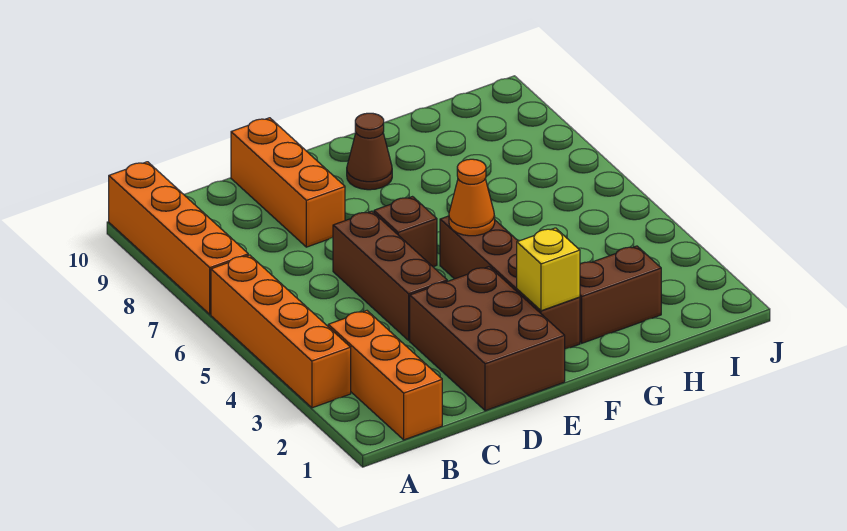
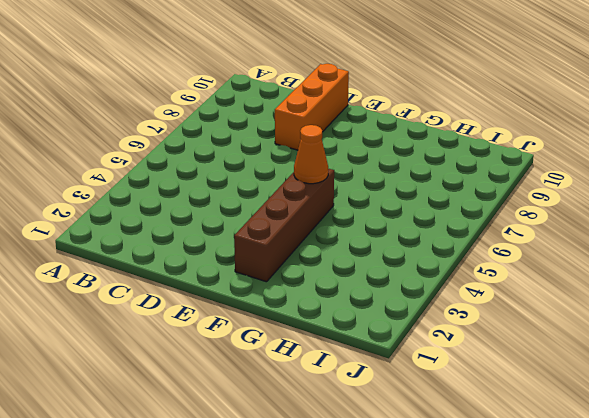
none -> orange 1x4 brick [211,255,351,408]
none -> orange 1x4 brick [109,162,248,314]
none -> orange 1x3 brick [328,311,442,440]

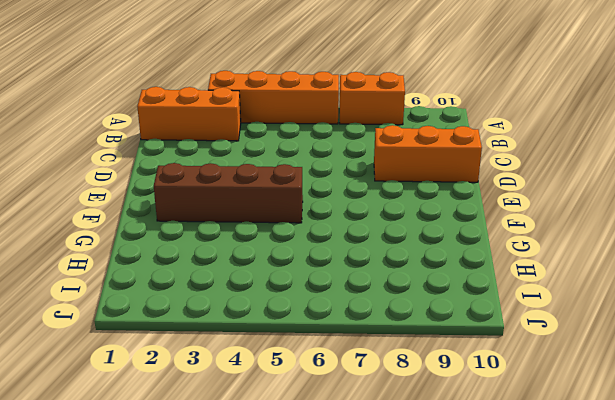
orange 1x2 brick [340,72,405,125] -> orange 1x4 brick [109,162,248,314]
none -> brown 2x3 brick [410,267,565,411]
none -> brown 1x3 brick [333,211,447,340]
none -> brown 1x1 brick [374,197,437,267]

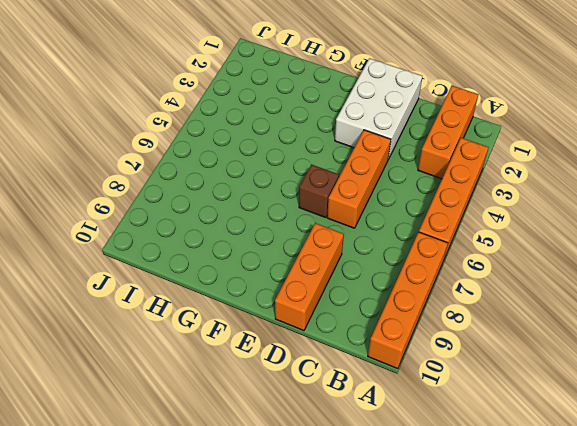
white 2x3 brick [335,58,422,159] -> brown 2x3 brick [410,267,565,411]
orange 1x3 brick [327,130,391,228] -> brown 1x3 brick [333,211,447,340]
none -> brown 1x4 brick [440,216,580,349]
none -> brown 1x1 cone [347,113,392,190]
none -> brown 1x2 brick [580,246,661,343]

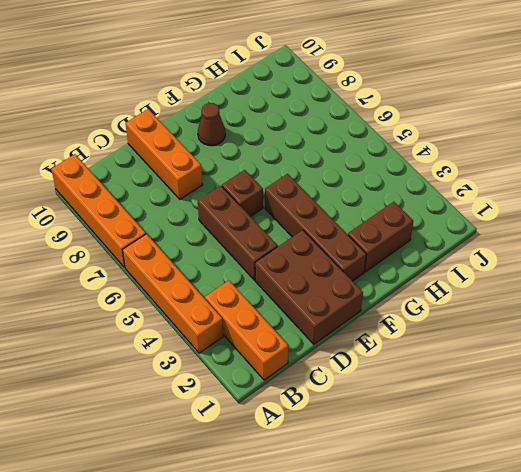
none -> yellow 1x1 brick [517,228,580,311]
none -> orange 1x1 cone [449,159,495,236]

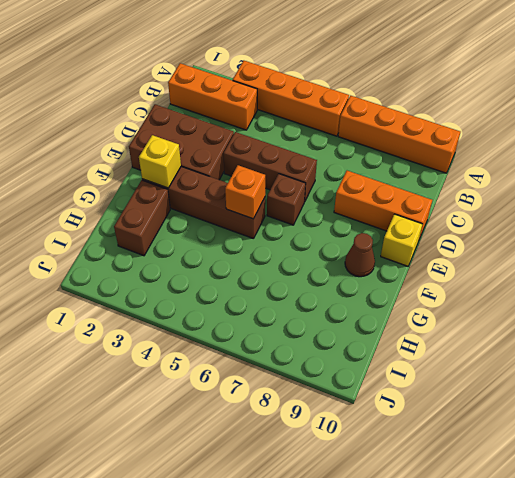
yellow 1x1 brick [381,214,423,266] -> none
orange 1x1 brick [225,165,265,219] -> orange 1x1 cone [449,159,495,236]

